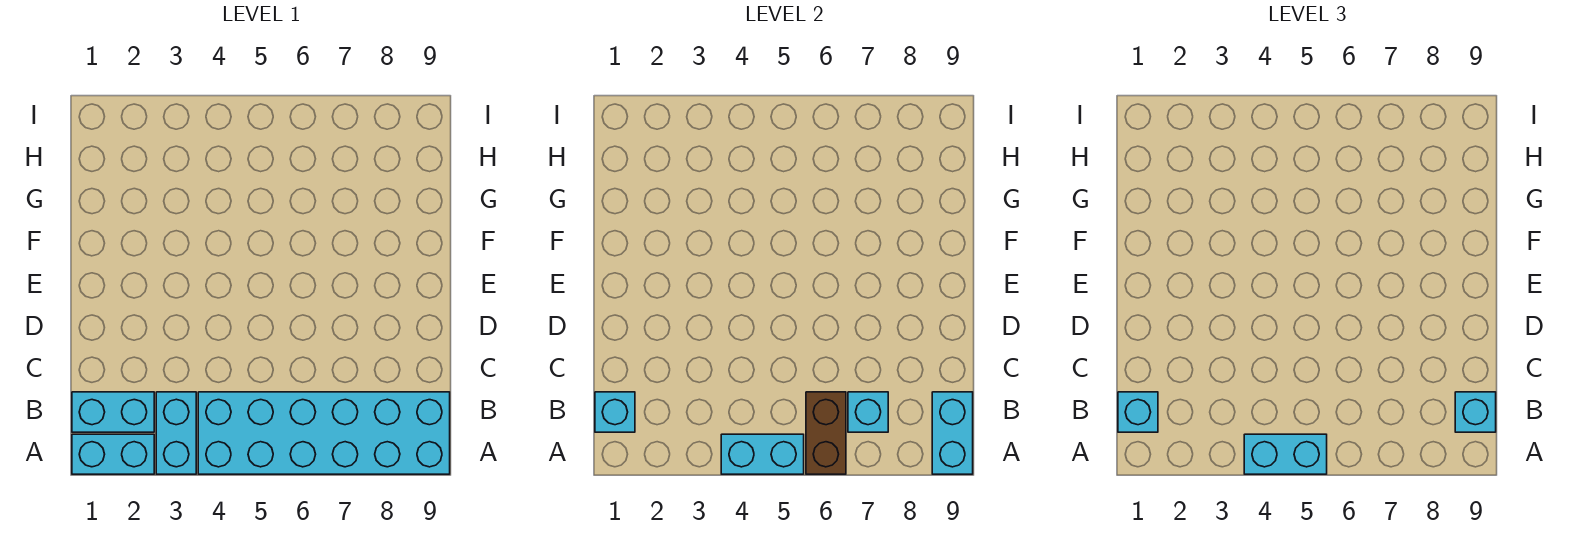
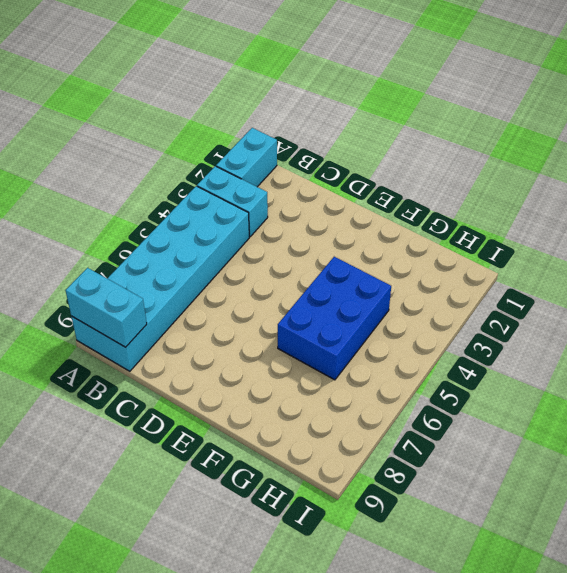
blue 2x3 brick [278,257,391,380] -> none
none -> cyan 1x2 brick [72,392,154,432]
none -> cyan 1x2 brick [721,434,804,474]
none -> brown 1x2 brick [806,392,846,474]

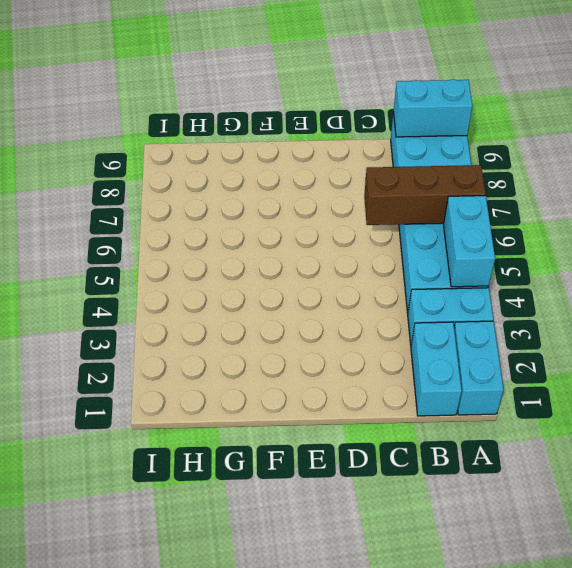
brown 1x3 brick [364,165,486,225] -> brown 1x2 brick [806,392,846,474]
none -> cyan 1x1 brick [595,392,635,432]
none -> cyan 1x1 brick [848,392,888,432]
none -> cyan 1x2 brick [1244,434,1327,474]

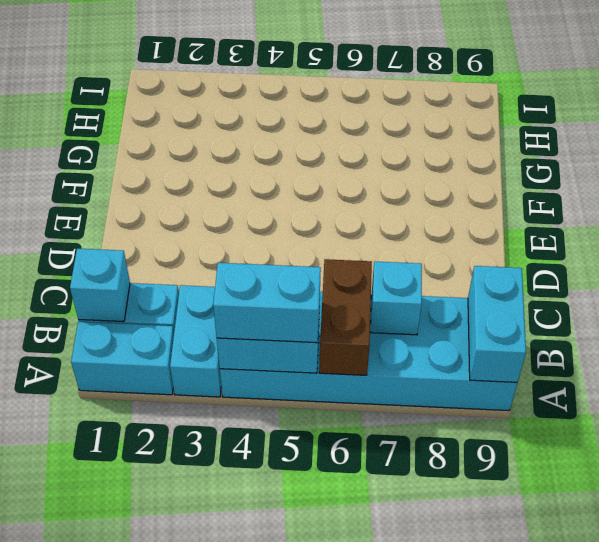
none -> cyan 1x1 brick [1118,392,1158,432]
none -> cyan 1x1 brick [1455,392,1496,432]

